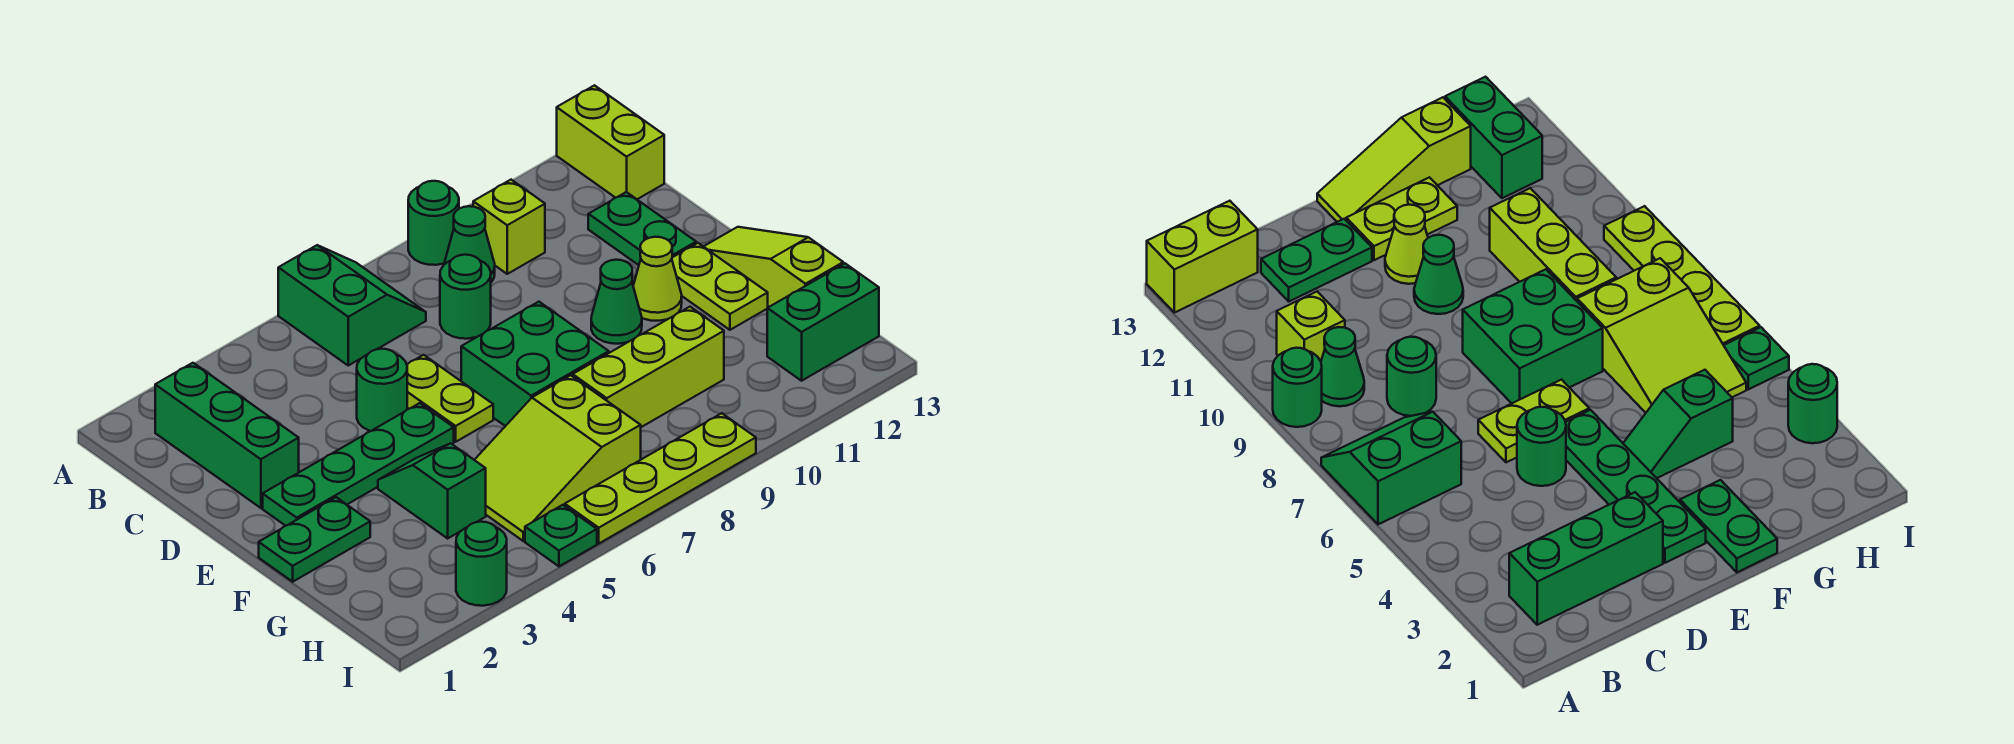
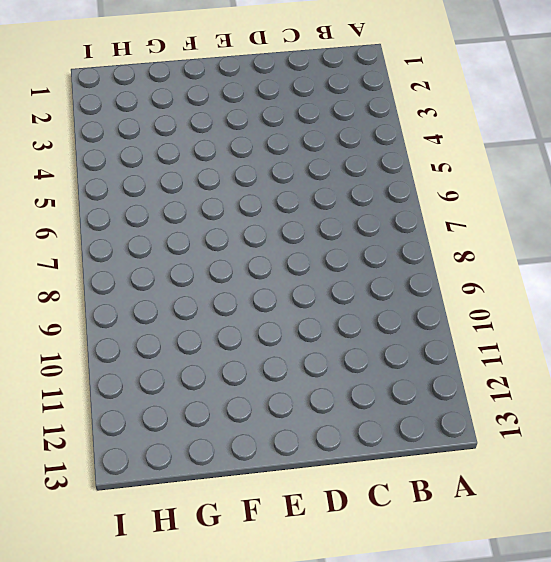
none -> green 2x2 slope [278,245,426,365]
none -> green 1x1 round brick [408,181,459,265]
none -> lime 1x2 brick [557,85,664,199]

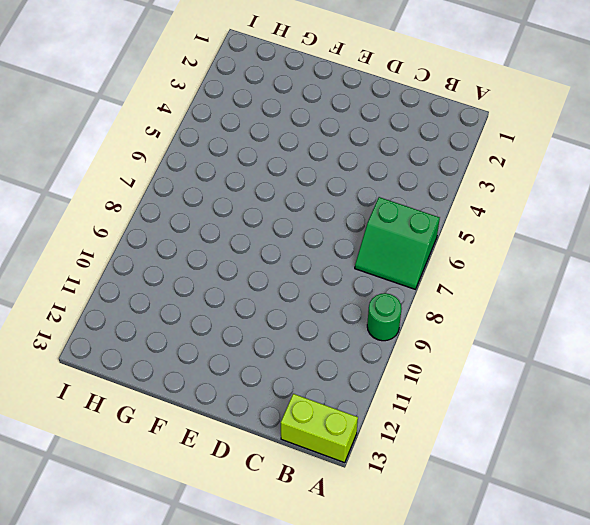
none -> green 1x3 brick [155,363,299,508]
none -> green 1x1 cone [444,206,495,282]
none -> lime 1x1 brick [473,180,545,274]

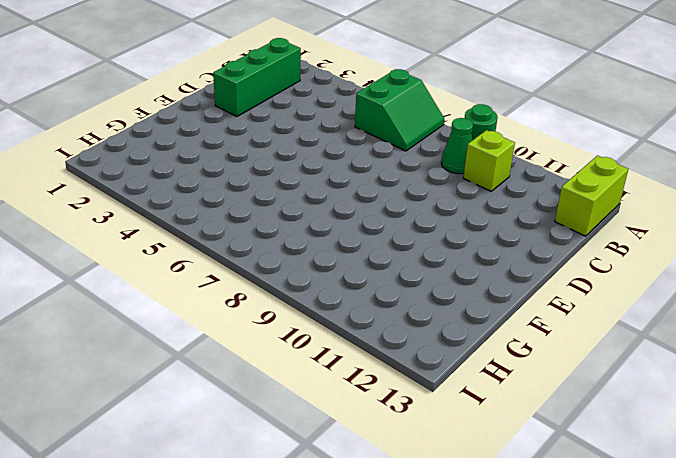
none -> green 1x1 round brick [440,255,491,339]
none -> green 1x2 plate [588,192,696,265]
none -> green 1x1 round brick [357,349,407,431]

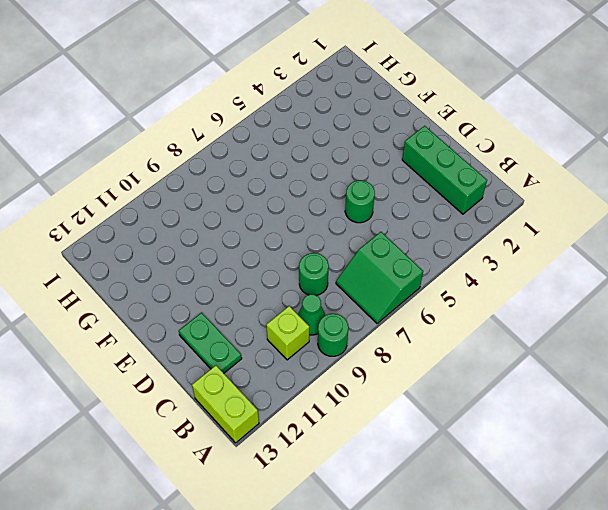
none -> lime 1x2 plate [407,355,493,442]
none -> green 1x4 plate [263,403,454,526]
none -> green 2x2 brick [461,302,609,426]

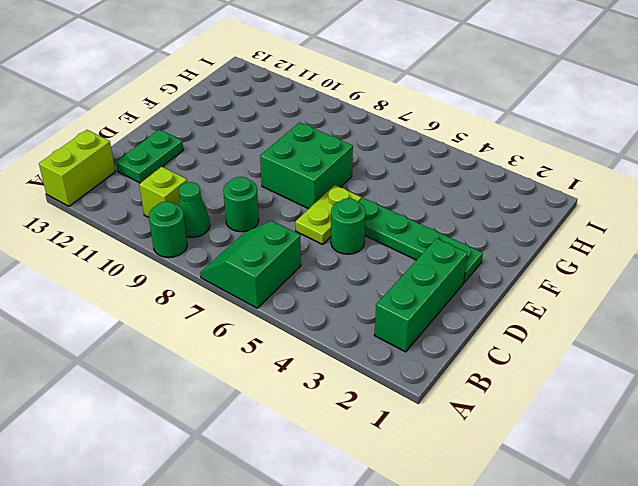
none -> green 1x1 cone [591,260,642,344]
none -> lime 1x1 cone [633,237,682,321]
none -> lime 1x2 plate [672,243,768,330]

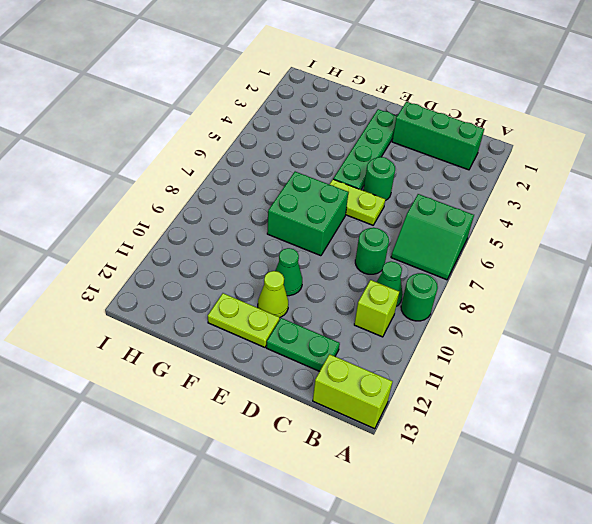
none -> lime 1x3 slope [704,227,843,307]
none -> green 1x2 plate [259,497,370,582]
none -> green 1x2 slope [378,443,486,538]

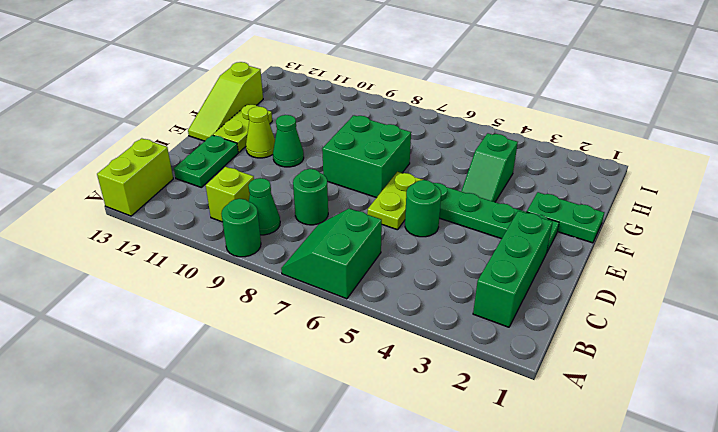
none -> lime 2x3 slope [475,375,641,541]
none -> lime 1x3 brick [573,307,724,427]
none -> green 1x2 brick [767,264,879,381]

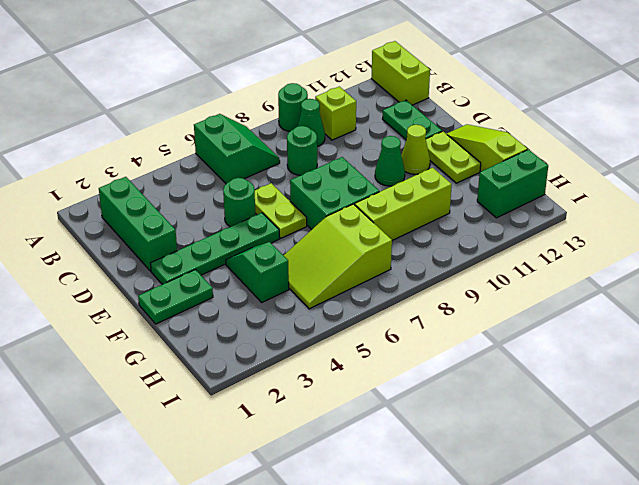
none -> green 1x1 round brick [456,522,507,606]
none -> green 1x1 plate [525,505,597,566]
none -> lime 1x4 plate [565,413,756,543]

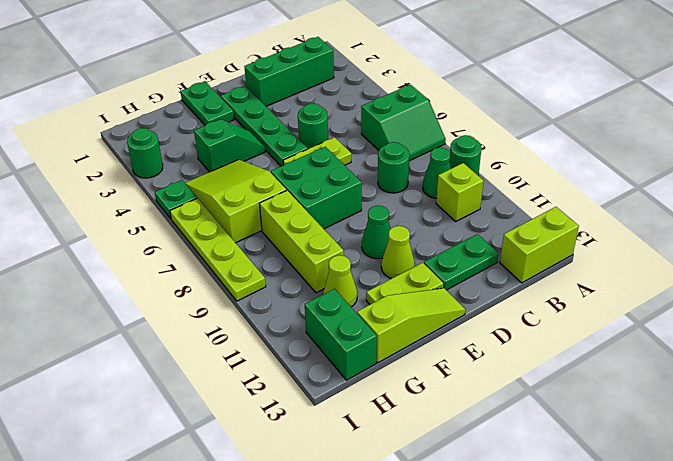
lime 1x1 cone [323,255,357,307] -> none

